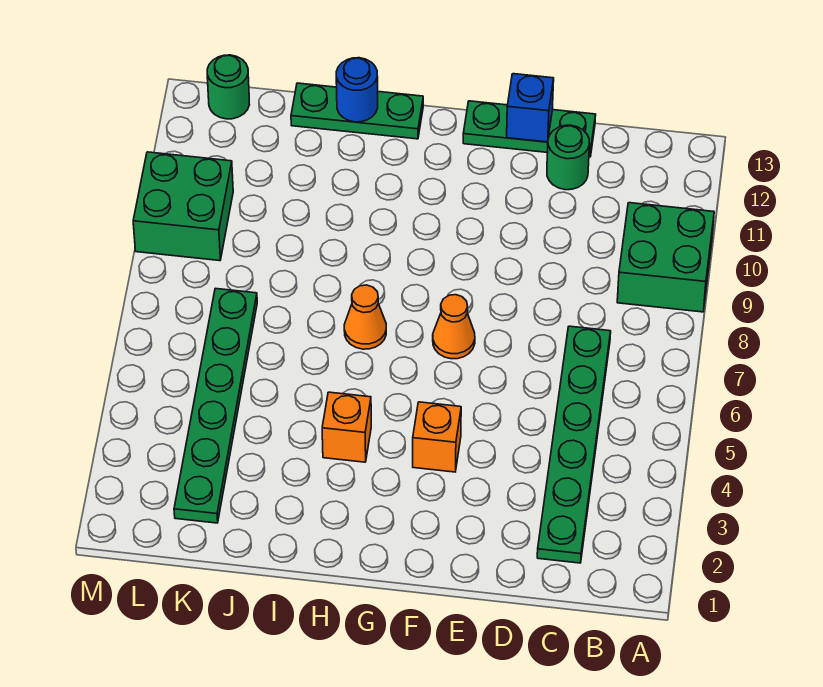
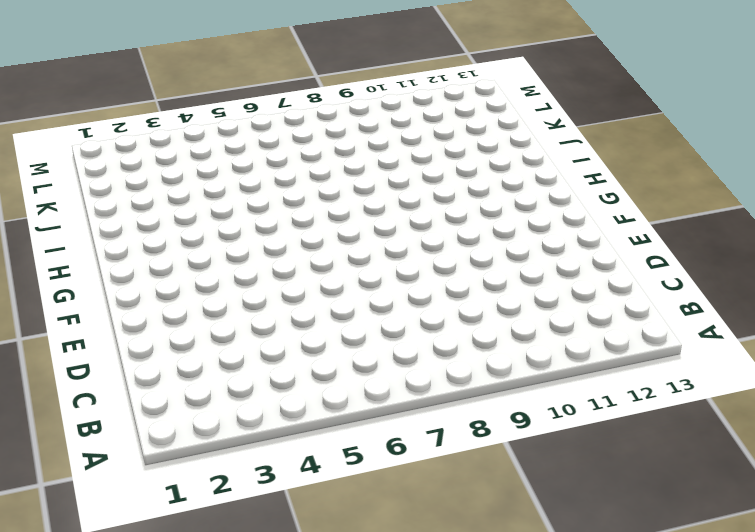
none -> green 2x2 brick [617,203,714,312]
none -> green 1x6 plate [537,326,611,563]
none -> green 1x1 round brick [547,125,589,190]

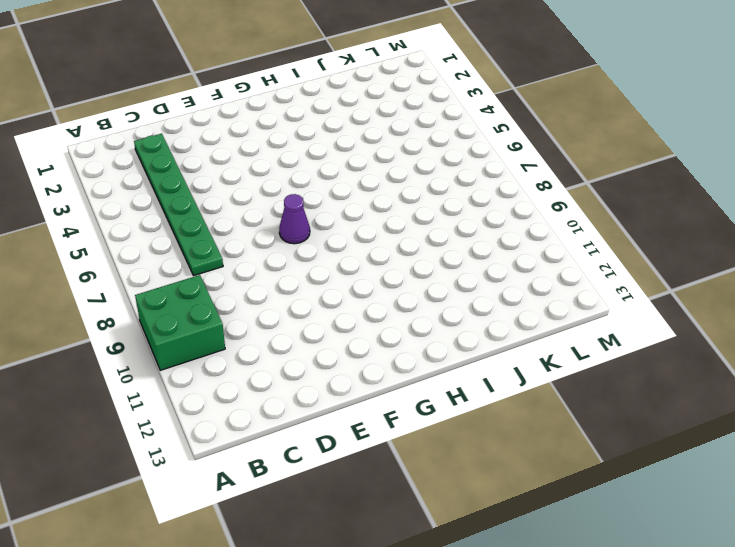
purple 1x1 cone [279,194,310,244] -> orange 1x1 cone [433,295,475,359]
none -> green 1x1 round brick [547,125,589,190]
none -> green 1x3 plate [463,101,596,157]
none -> orange 1x1 brick [413,402,461,472]

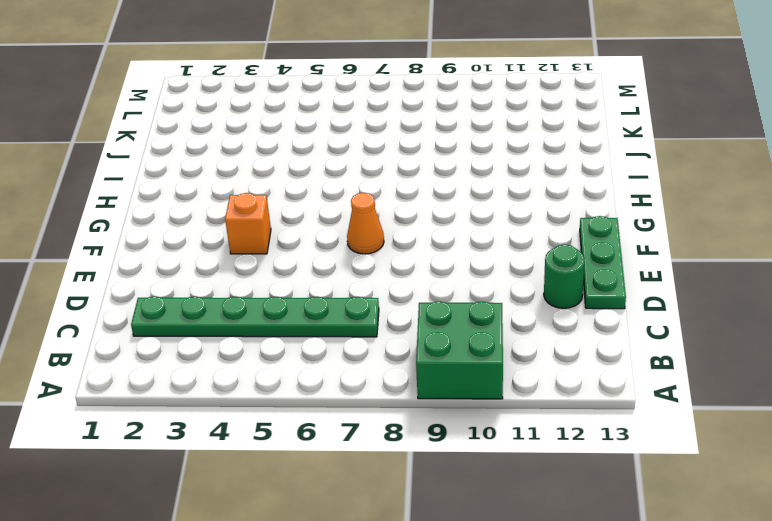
none -> orange 1x1 brick [322,392,371,462]
none -> orange 1x1 cone [344,285,386,349]
none -> green 1x3 plate [291,83,423,139]

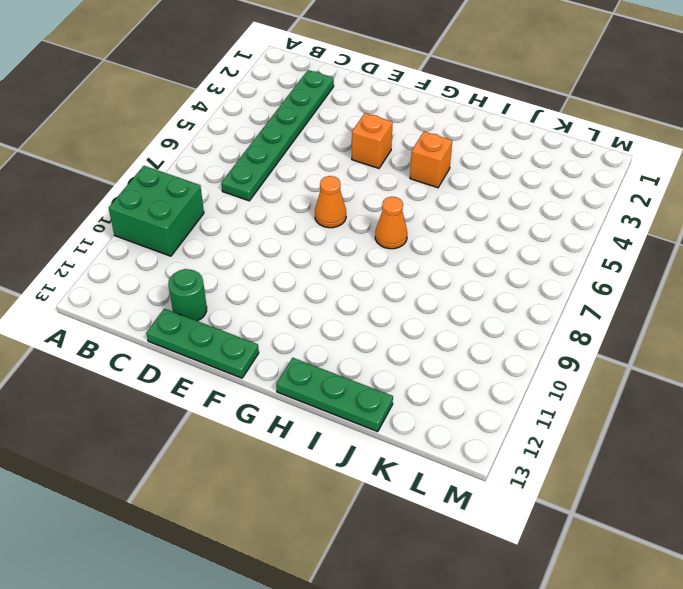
none -> green 1x6 plate [174,288,257,523]
none -> green 2x2 brick [133,152,233,261]
none -> green 1x1 round brick [207,55,250,119]

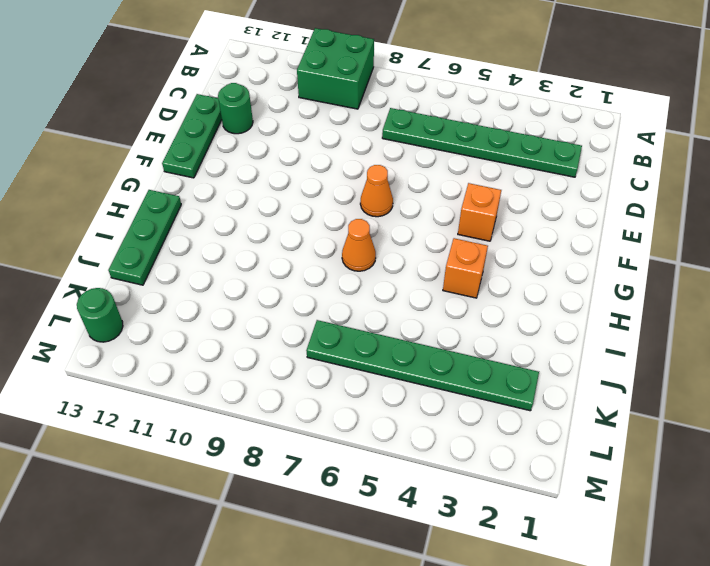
none -> green 2x2 brick [133,152,233,261]
none -> blue 1x1 brick [507,74,554,142]
none -> blue 1x1 round brick [336,58,378,122]

